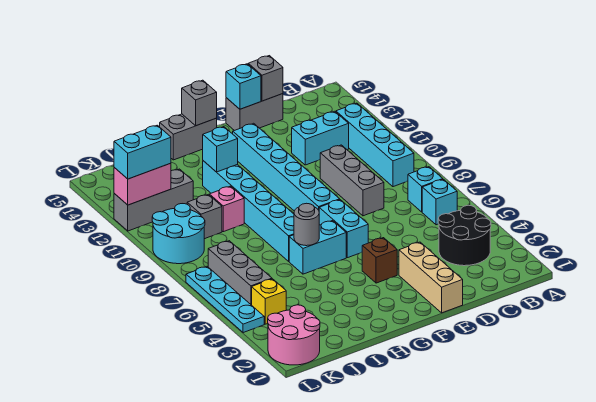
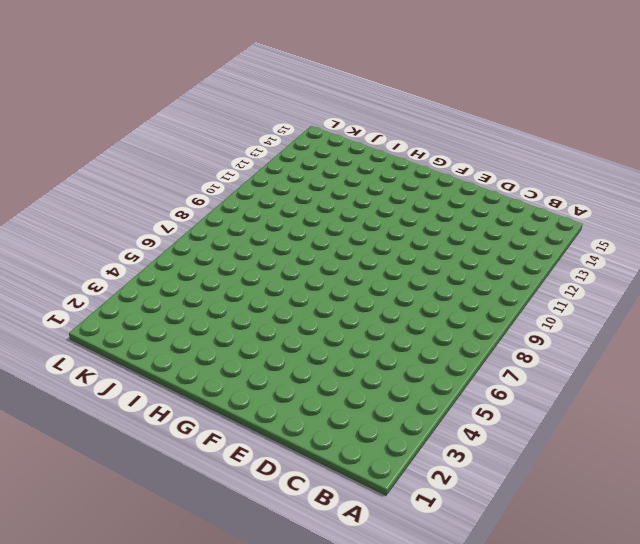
none -> black 2x2 round brick [438,205,491,266]
none -> cyan 1x1 brick [422,179,457,225]
none -> cyan 1x1 brick [408,167,443,212]

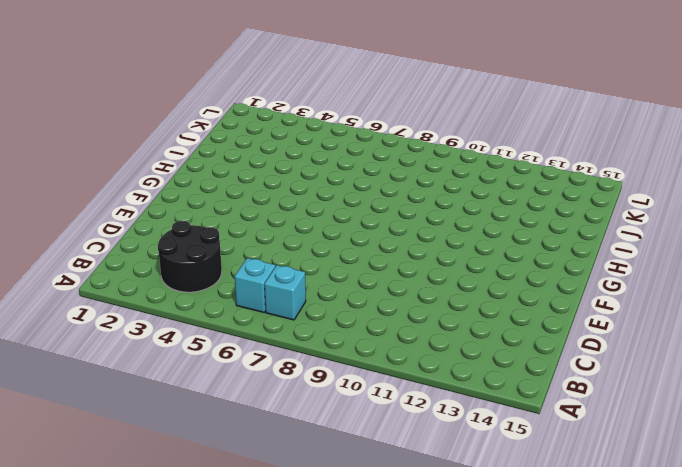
none -> cyan 1x4 brick [336,103,414,187]
none -> cyan 1x2 brick [292,111,349,165]
none -> grey 1x3 brick [320,145,384,216]

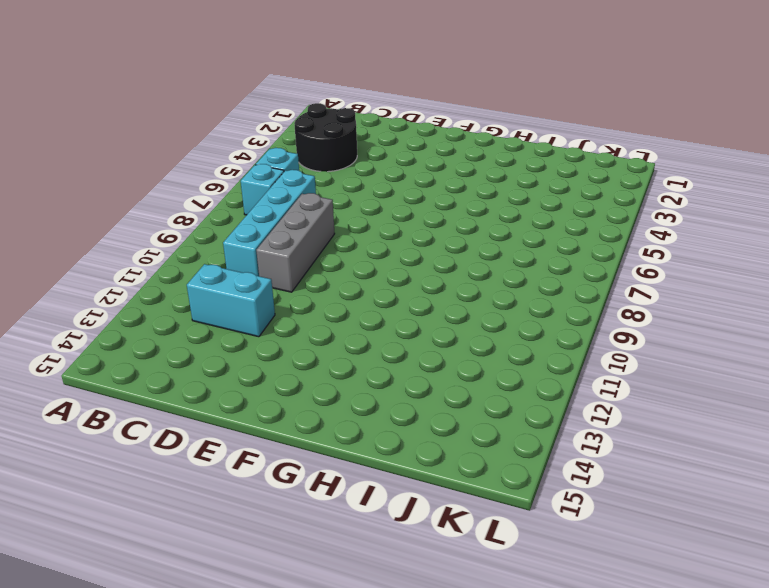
cyan 1x4 brick [223,170,316,276] -> cyan 1x4 brick moved to [336,103,414,187]
none -> grey 1x2 brick [226,94,283,131]
none -> tan 1x3 brick [399,242,463,313]
none -> brown 1x1 brick [362,238,397,283]

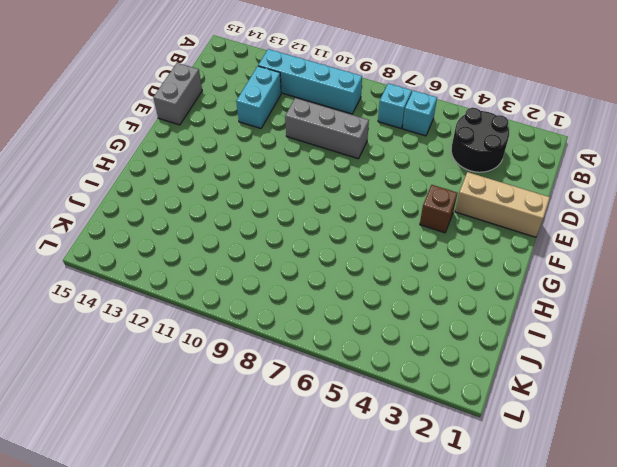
none -> cyan 1x2 brick [319,200,368,258]
none -> cyan 1x6 brick [233,123,340,211]
none -> cyan 1x2 brick [289,221,346,274]

